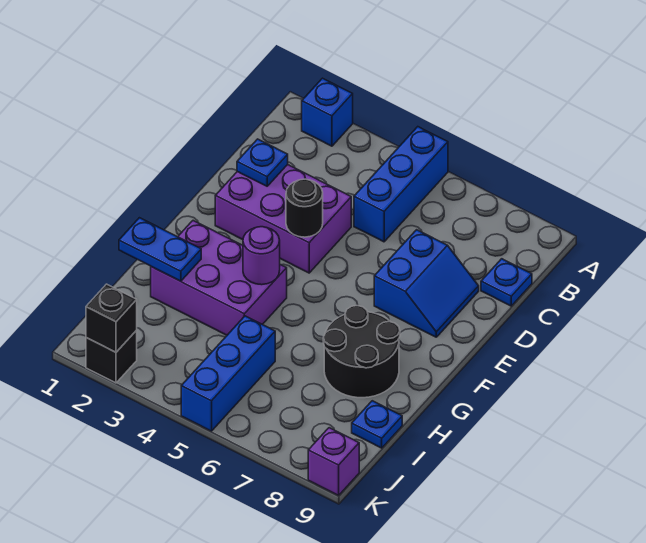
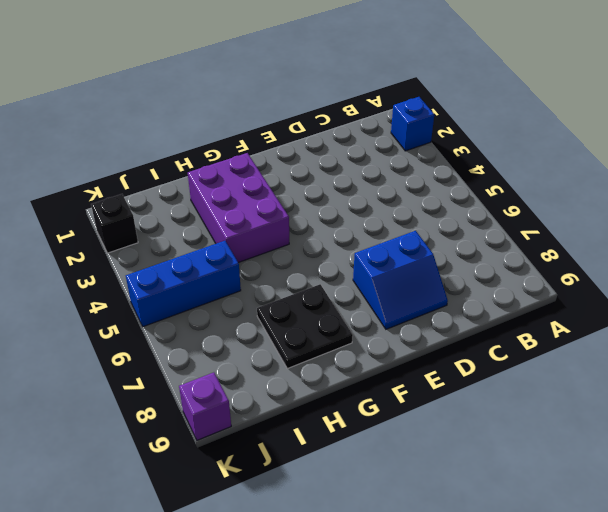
black 2x2 plate [257,284,353,368] -> black 2x2 round brick [323,306,400,398]
none -> blue 1x3 brick [354,127,448,242]
none -> blue 1x1 plate [481,259,532,306]
none -> purple 2x3 brick [215,165,351,273]

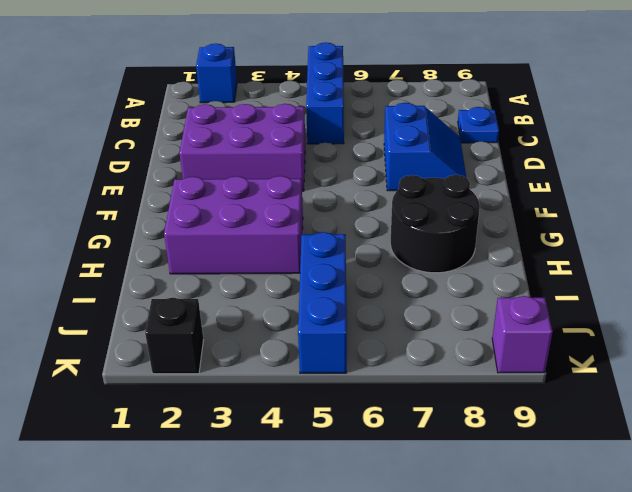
none -> blue 1x1 plate [352,401,402,448]
none -> blue 1x1 plate [237,139,288,186]
none -> black 1x1 round brick [286,179,323,237]

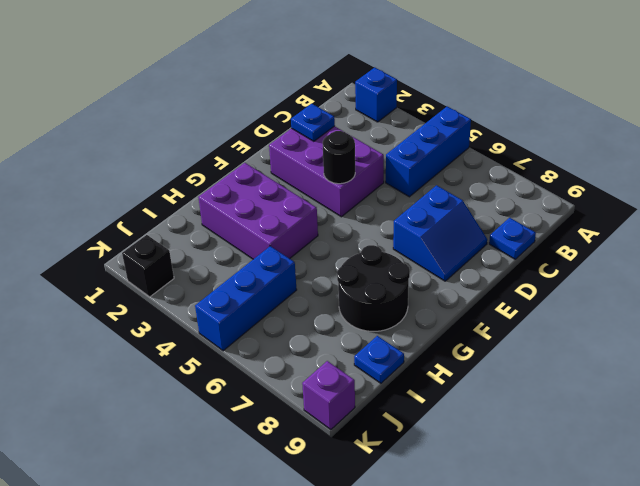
none -> purple 1x1 round brick [243,227,280,285]
none -> blue 1x2 plate [119,218,201,281]
none -> black 1x1 brick [86,284,137,352]

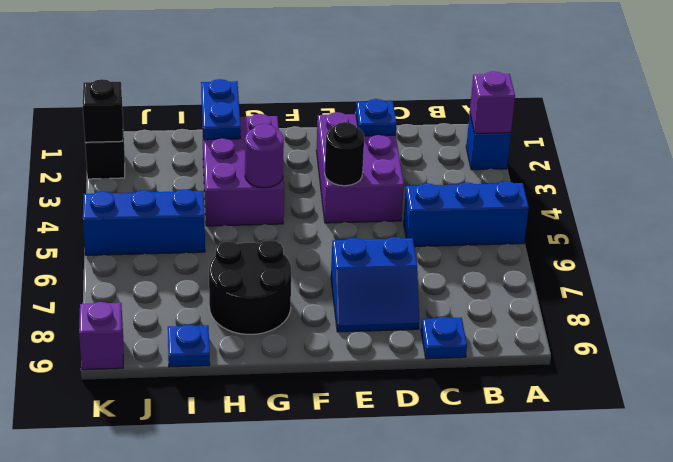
purple 1x1 brick [470,72,515,133] -> none

